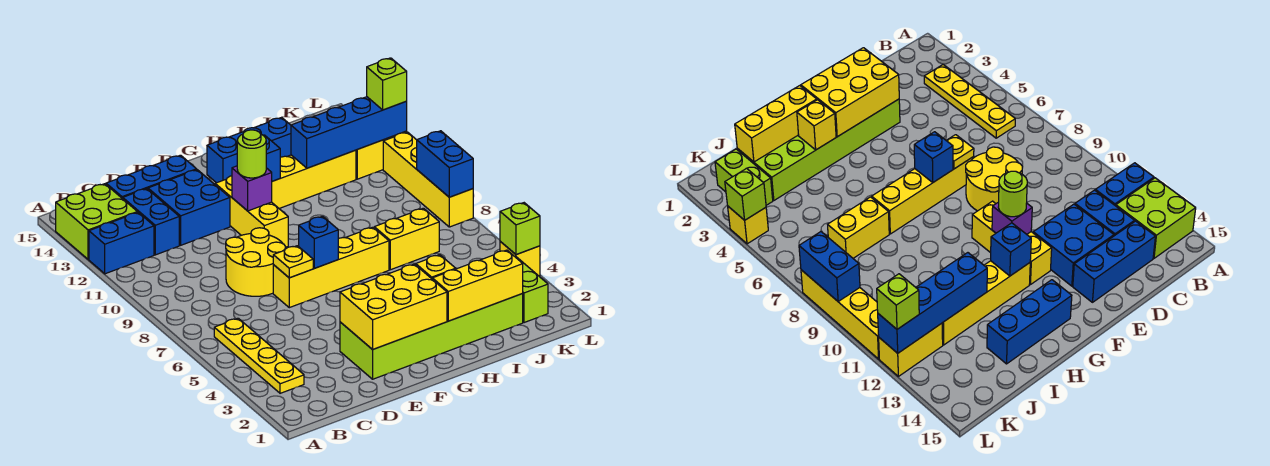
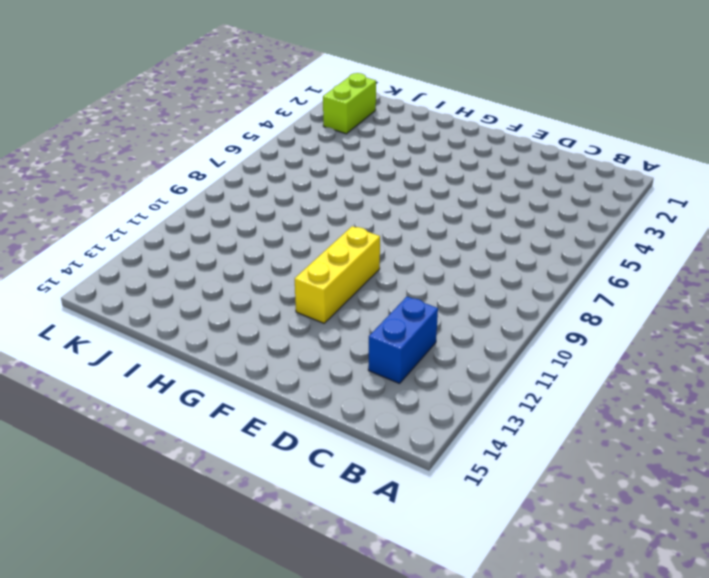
none -> blue 1x2 brick [89,212,154,274]
none -> lime 2x2 brick [56,184,137,259]
none -> yellow 1x4 plate [214,318,304,393]

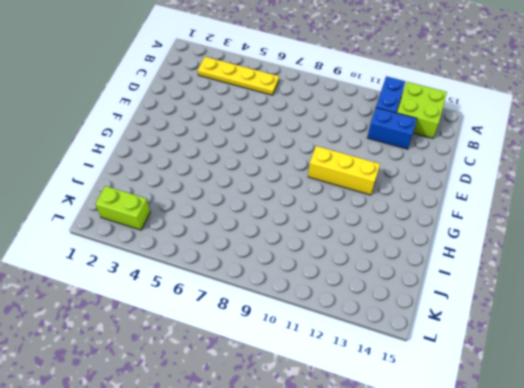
none -> blue 1x3 brick [106,155,197,199]
none -> yellow 2x2 round brick [226,228,286,296]
none -> blue 2x2 brick [148,170,230,245]

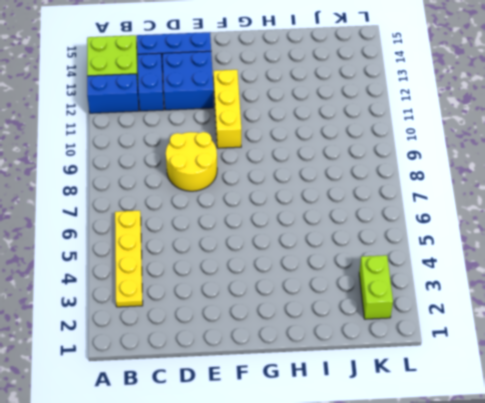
none -> lime 2x6 brick [340,294,523,379]
none -> yellow 1x4 brick [273,227,389,308]
none -> yellow 1x4 brick [272,150,356,208]

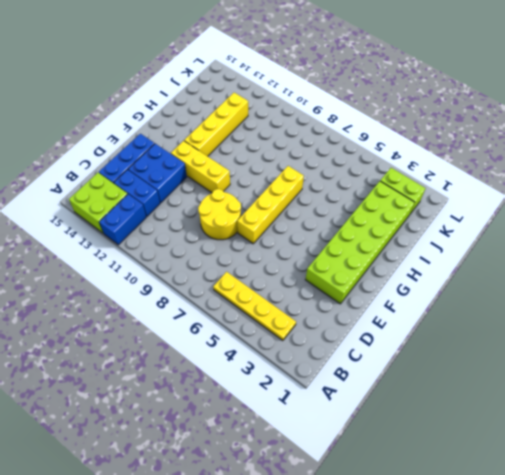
none -> blue 1x3 brick [207,117,291,183]
none -> yellow 1x2 brick [374,208,439,270]
none -> yellow 1x2 brick [356,131,407,179]

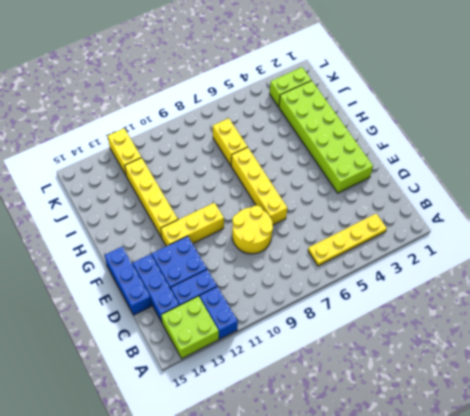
blue 1x3 brick [104,247,152,315] -> blue 1x3 brick moved to [207,117,291,183]
none -> yellow 1x1 brick [500,242,540,276]
none -> yellow 1x4 brick [383,132,473,227]
none -> yellow 2x3 brick [340,264,447,350]

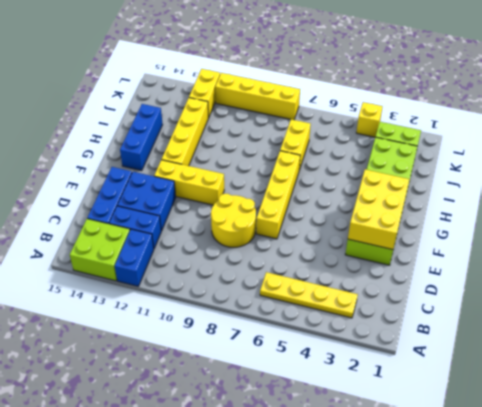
none -> yellow 1x1 plate [273,246,313,278]
none -> blue 1x1 brick [299,216,338,268]
none -> purple 1x1 brick [232,166,272,211]

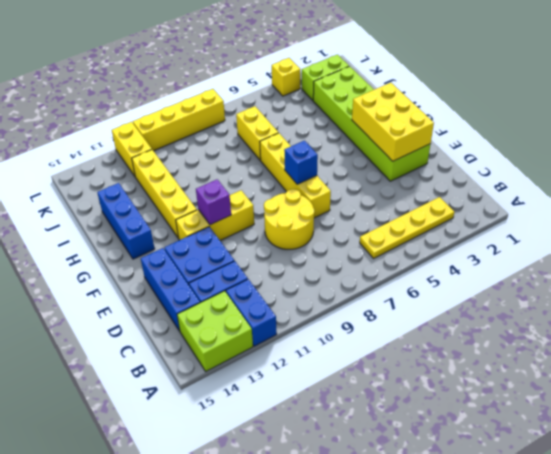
none -> yellow 1x1 plate [273,246,313,278]
none -> blue 1x1 brick [264,135,280,181]
none -> yellow 1x3 brick [432,250,523,321]

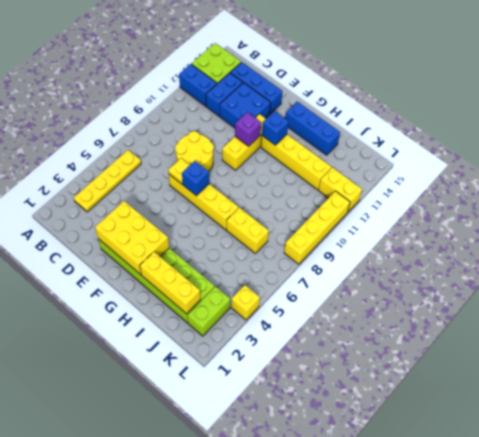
none -> yellow 1x1 brick [416,255,456,279]
none -> blue 1x4 brick [291,97,407,168]
none -> lime 1x1 brick [500,203,540,255]

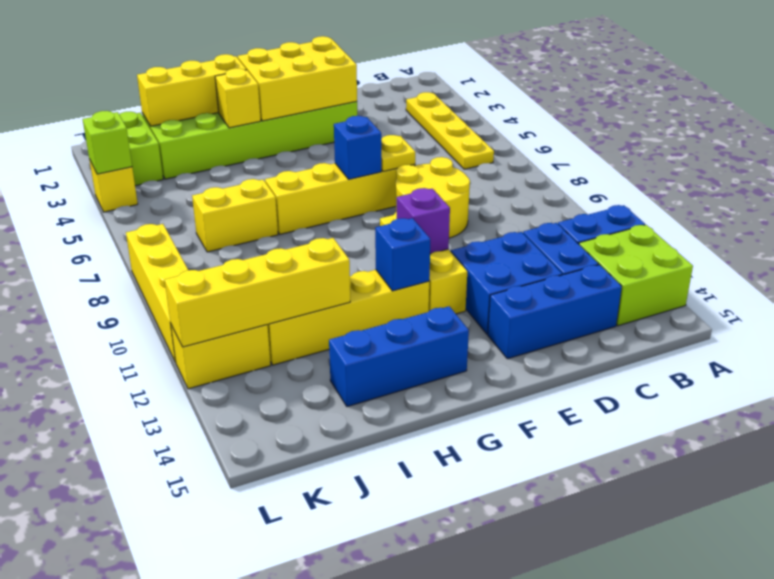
yellow 1x4 brick [165,238,350,347] -> blue 1x4 brick [291,97,407,168]
none -> blue 1x2 brick [417,131,473,197]
none -> lime 1x1 round brick [237,130,266,178]
none -> lime 1x1 brick [367,58,407,110]

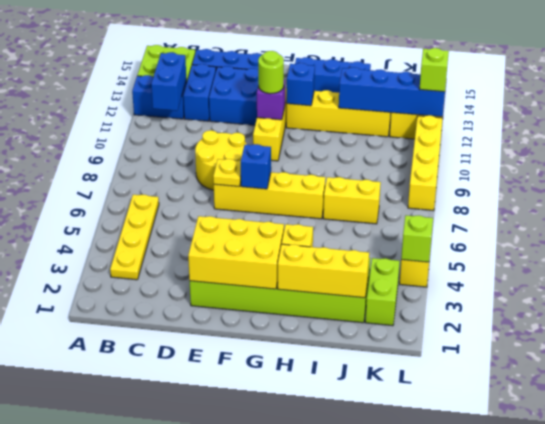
blue 1x2 brick [151,52,186,111] -> blue 1x2 brick moved to [417,131,473,197]

